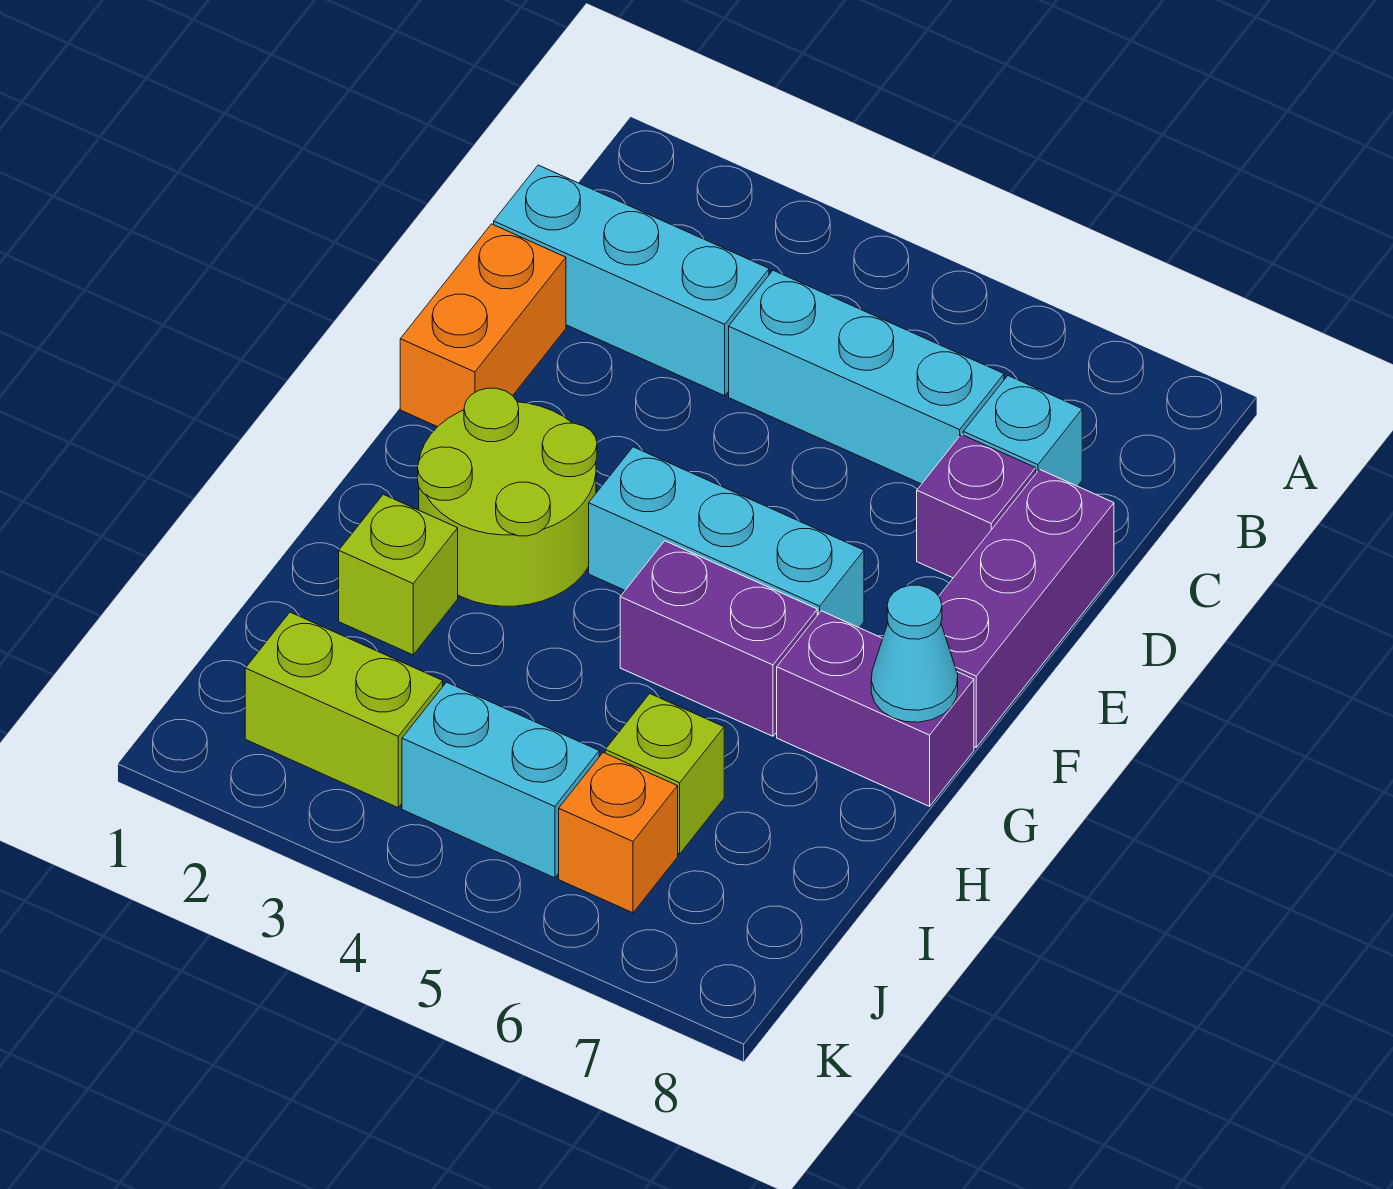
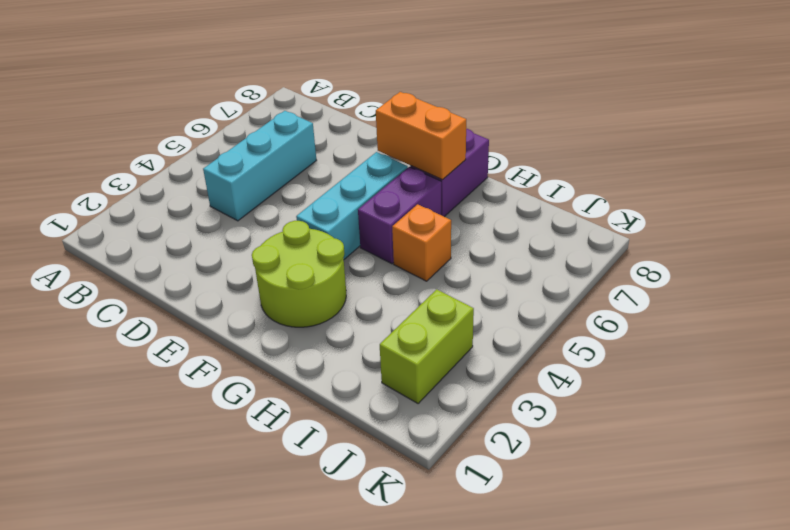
orange 1x2 brick [376,92,466,180] -> orange 1x2 brick moved to [400,224,566,427]
orange 1x1 brick [392,204,451,281] -> orange 1x1 brick moved to [559,752,678,913]
none -> cyan 1x3 brick [494,165,769,396]
none -> cyan 1x1 brick [963,376,1082,486]
none -> purple 1x1 brick [917,434,1036,578]

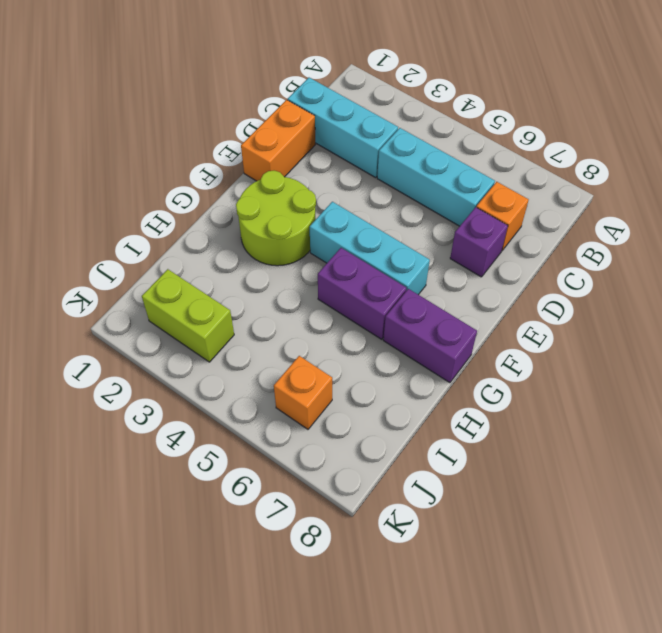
orange 1x1 brick [476,182,529,250] -> cyan 1x1 brick [963,376,1082,486]
none -> purple 1x3 brick [939,469,1114,747]
none -> lime 1x1 brick [339,494,458,655]
none -> lime 1x1 brick [605,694,724,854]

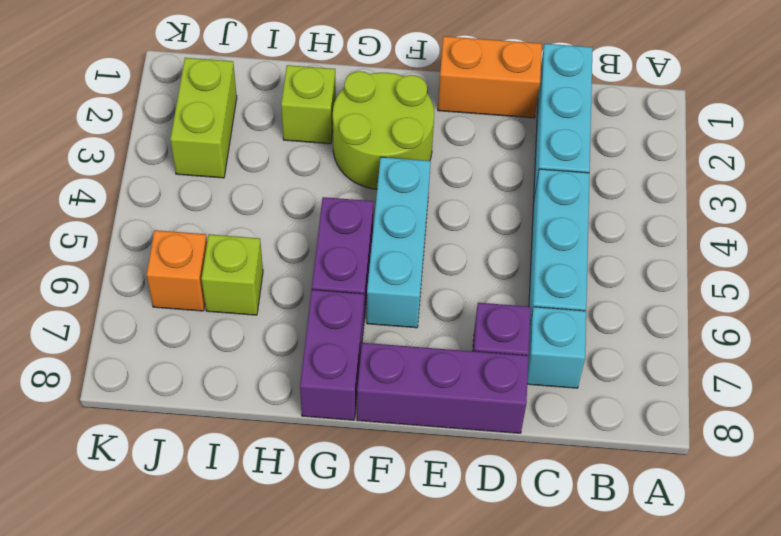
none -> cyan 1x2 brick [402,682,599,878]
none -> cyan 1x1 cone [871,585,958,722]

